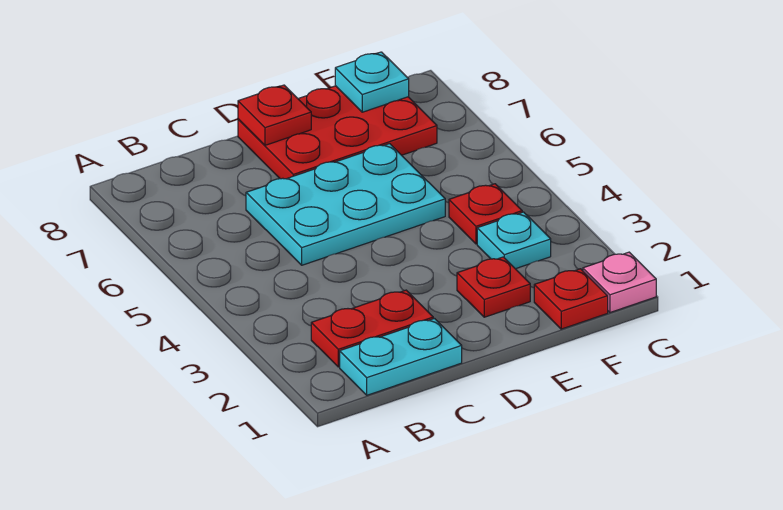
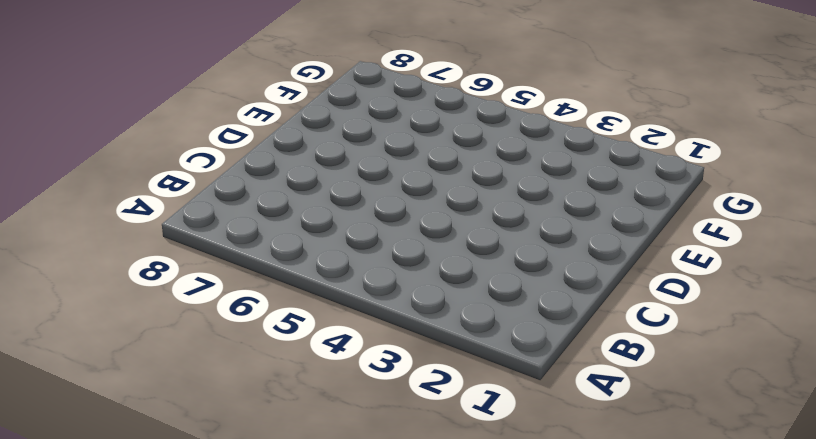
none -> cyan 1x2 plate [340,319,462,395]
none -> red 1x2 plate [311,290,433,367]

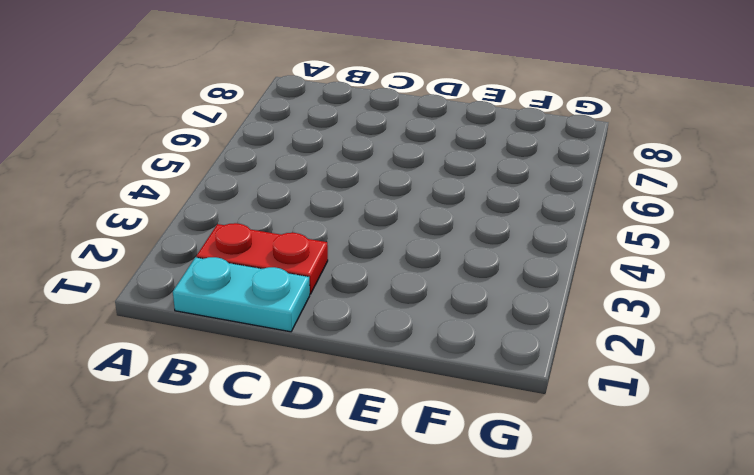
none -> cyan 2x3 plate [246,144,445,265]
none -> red 2x3 plate [238,86,437,179]

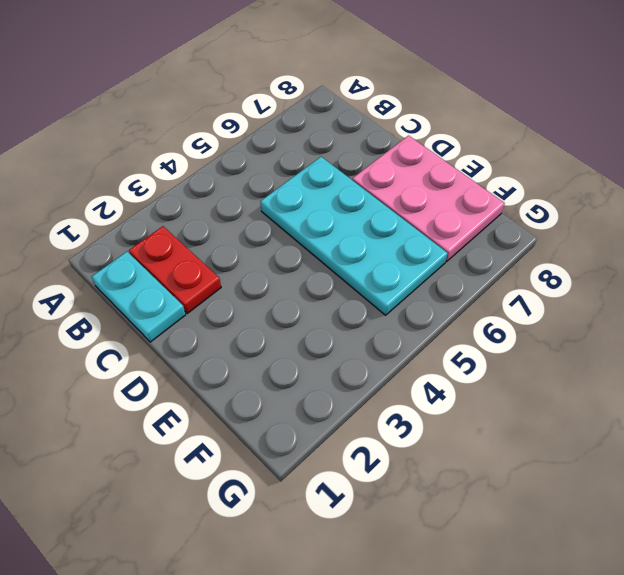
cyan 2x4 plate [261,157,448,315] -> cyan 2x3 plate [246,144,445,265]
pink 2x3 plate [352,136,505,261] -> red 2x3 plate [238,86,437,179]
none -> red 1x1 plate [457,257,530,317]
none -> red 1x1 plate [534,269,608,329]

